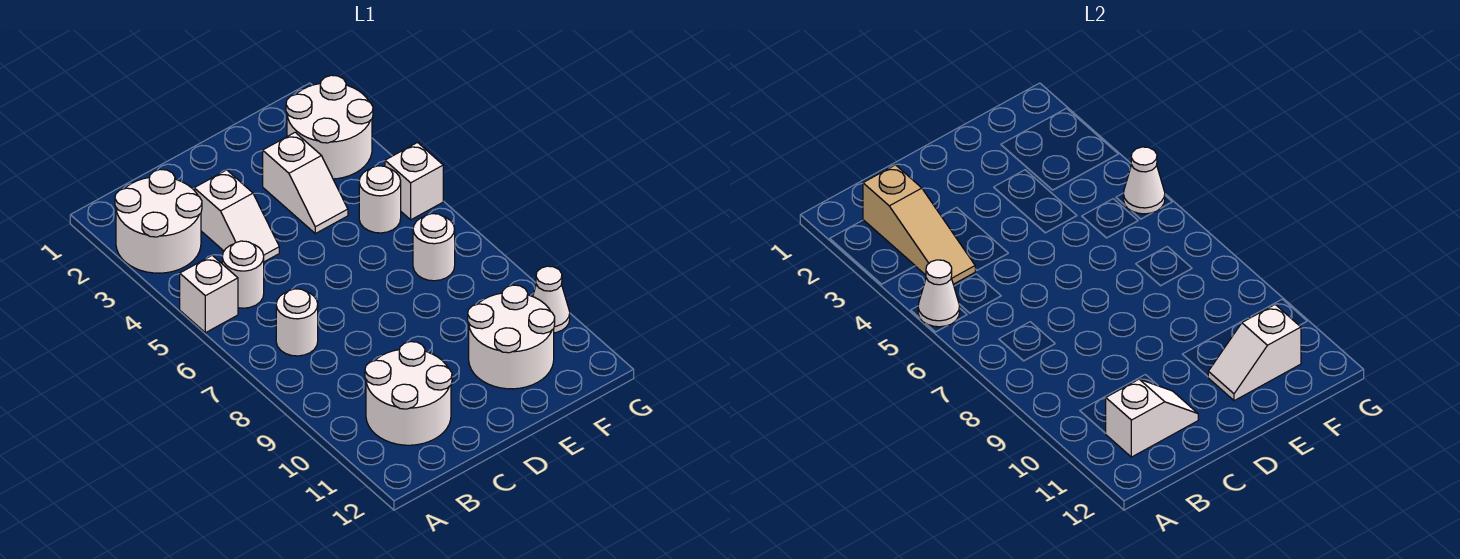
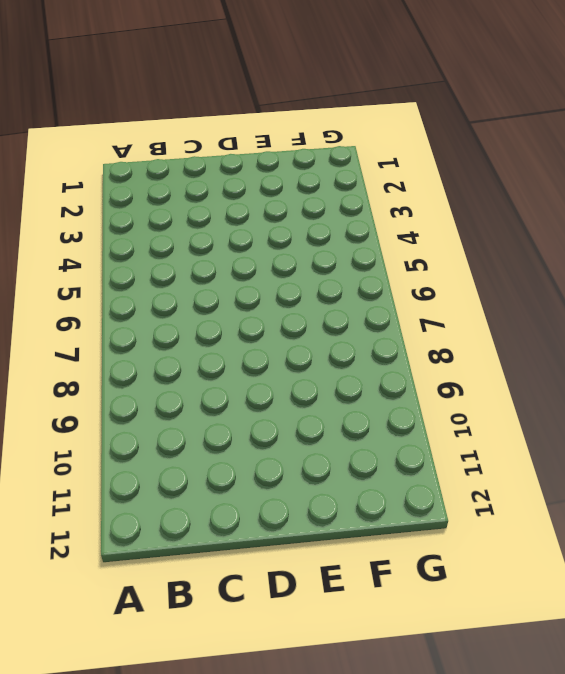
none -> white 2x2 round brick [115,169,202,273]
none -> white 1x1 brick [180,255,238,333]
none -> white 1x1 round brick [222,241,264,308]

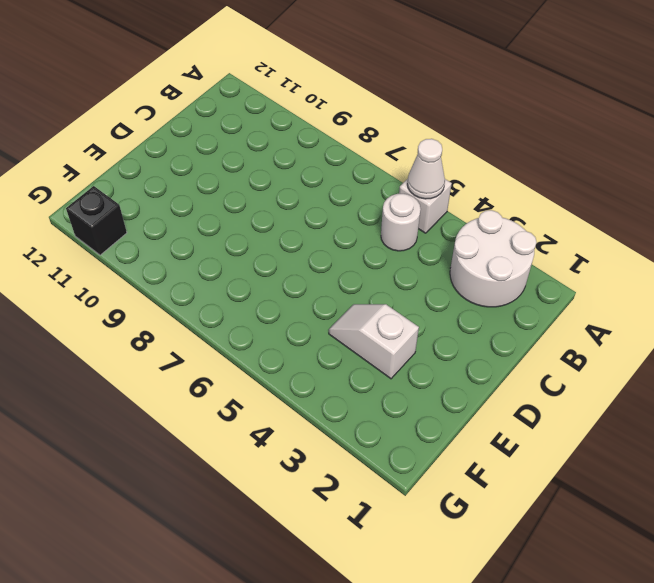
black 1x1 brick [66,186,127,255] -> none
none -> white 1x1 round brick [276,289,318,356]
none -> white 2x2 round brick [365,342,452,445]
none -> white 1x2 slope [194,170,279,262]

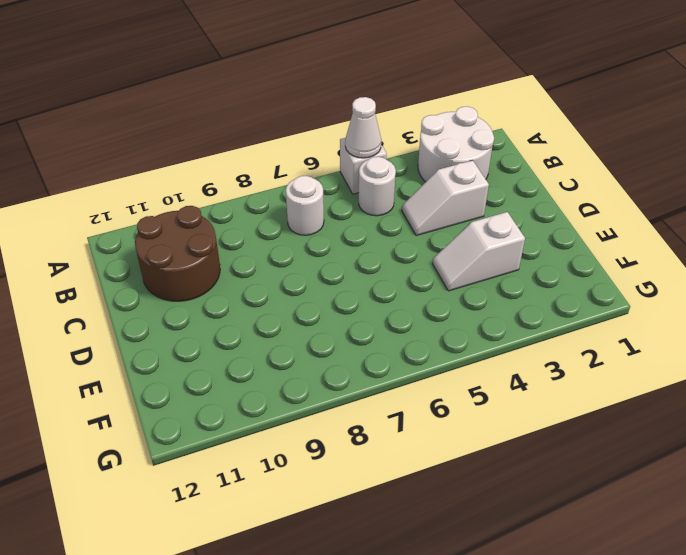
brown 2x2 round brick [135,206,220,301] -> white 2x2 round brick [365,342,452,445]
none -> white 2x2 round brick [468,285,555,389]
none -> white 2x2 round brick [286,75,373,179]
none -> white 1x1 round brick [359,166,401,233]

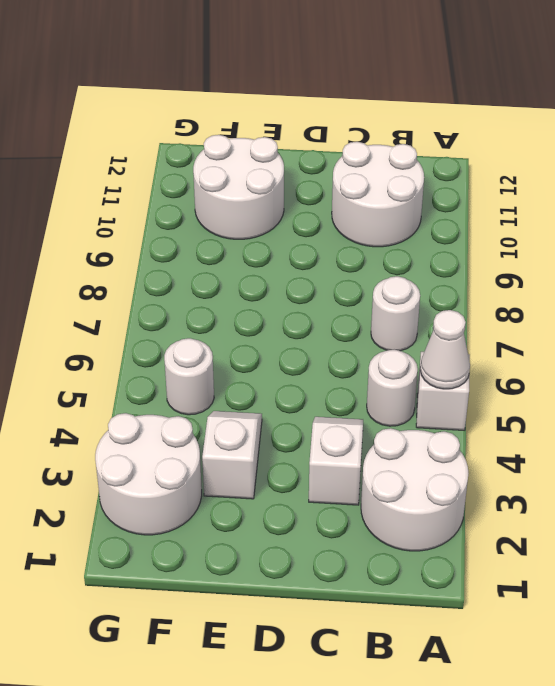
none -> white 1x1 round brick [413,214,455,281]
none -> white 1x1 brick [385,143,443,220]
none -> white 1x1 cone [533,266,570,333]

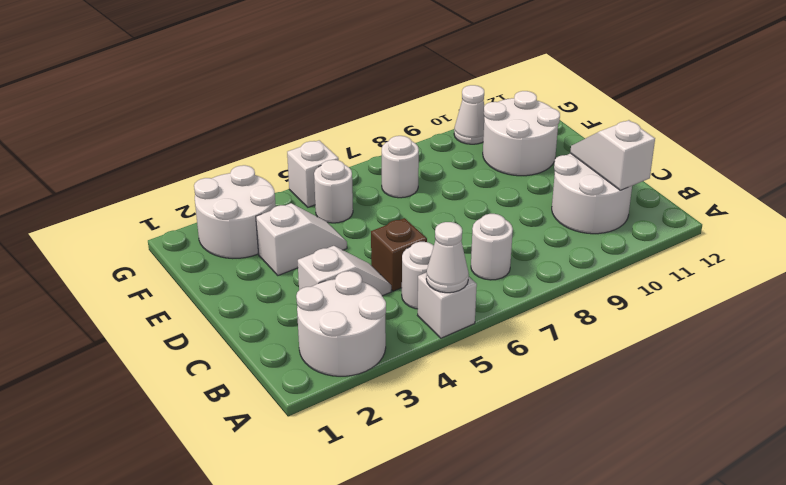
brown 1x1 brick [371,218,427,291] -> none
none -> tan 1x3 slope [863,165,975,284]
none -> white 1x2 slope [1208,305,1301,401]
none -> white 1x1 cone [1123,147,1165,214]

